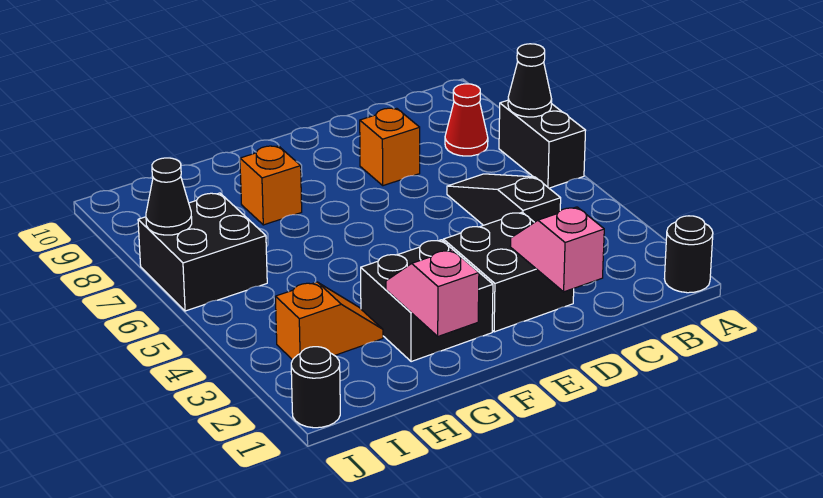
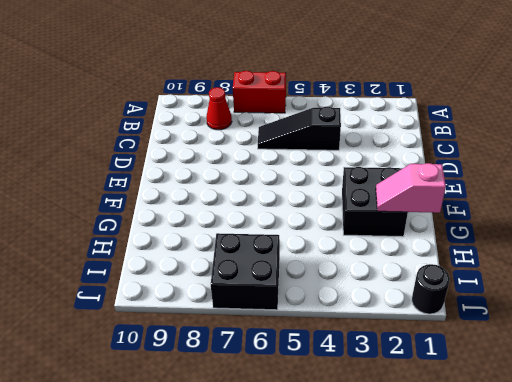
red 1x2 brick [233,71,286,113] -> black 1x2 brick [499,100,586,188]
none -> black 1x1 round brick [664,216,713,293]
none -> black 2x2 brick [443,212,574,332]
none -> orange 1x1 brick [360,108,420,186]

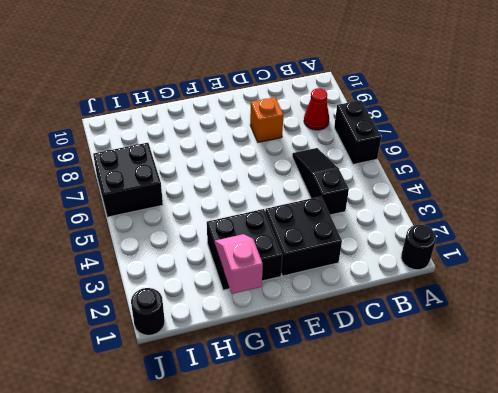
none -> orange 1x1 brick [240,146,302,225]
none -> orange 1x2 slope [276,282,383,360]
none -> black 1x1 cone [508,44,552,117]

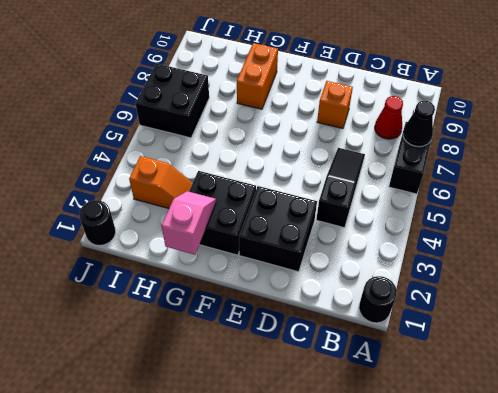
orange 1x2 brick [237,43,278,109] -> orange 1x1 brick [240,146,302,225]
none -> pink 1x2 slope [510,207,604,292]
none -> black 1x1 cone [146,158,192,235]

